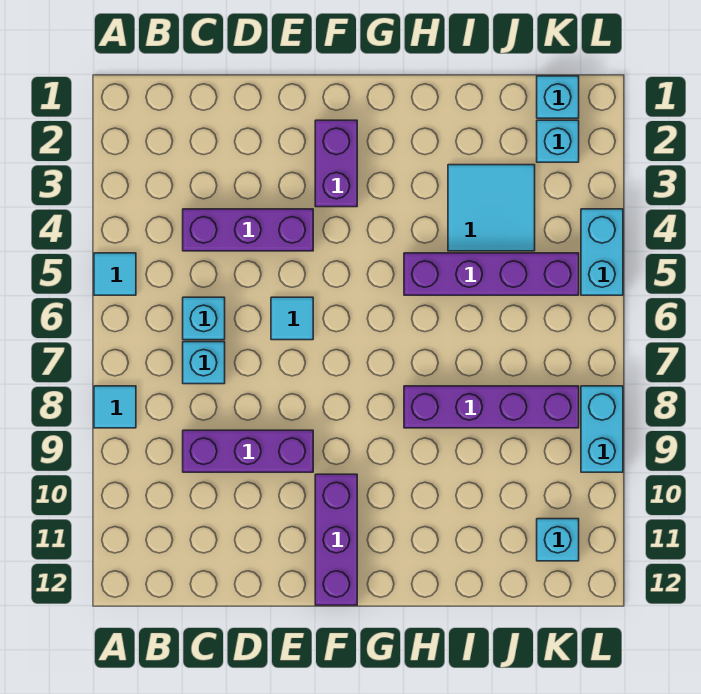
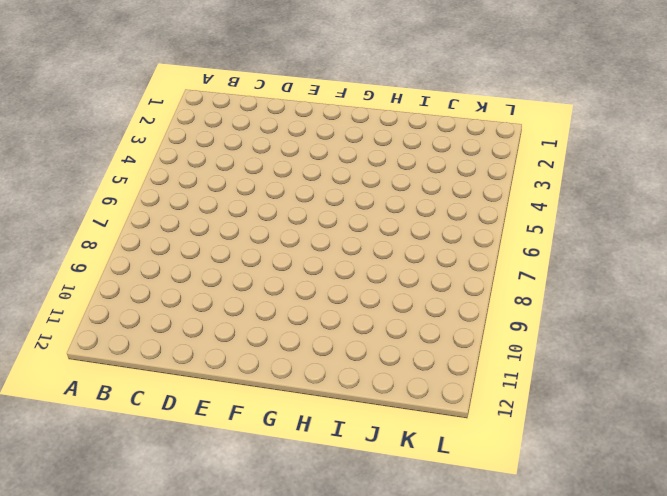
none -> cyan 1x1 tile [94,253,136,295]
none -> cyan 1x1 tile [94,386,136,428]
none -> purple 1x3 brick [183,209,313,251]

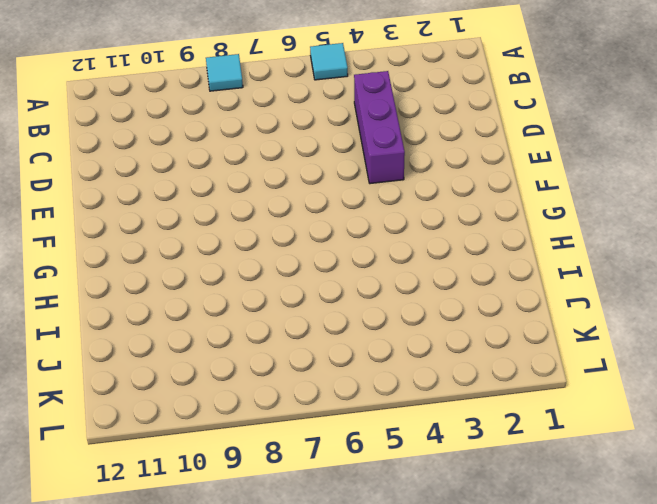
none -> cyan 1x1 brick [183,297,225,340]
none -> cyan 1x1 brick [183,342,225,384]
none -> purple 1x3 brick [183,430,313,472]

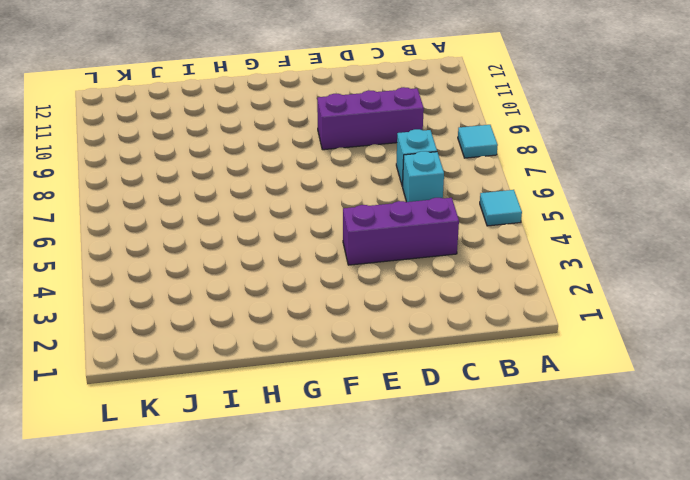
none -> cyan 1x1 tile [271,297,313,340]
none -> purple 1x2 brick [315,120,357,207]
none -> purple 1x3 brick [315,474,357,605]

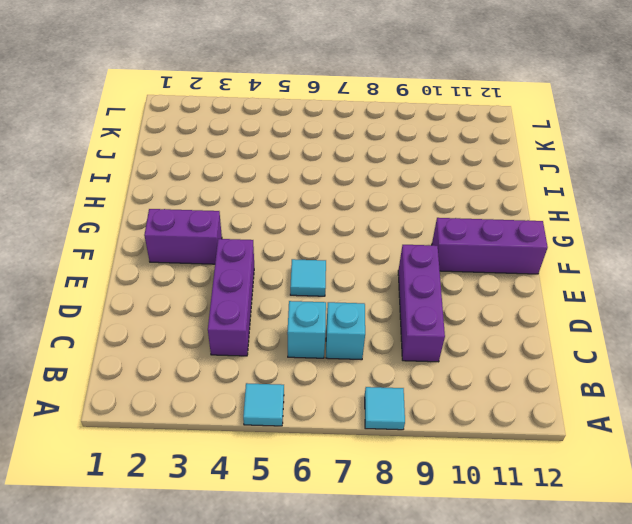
none -> purple 1x4 brick [404,253,579,295]
none -> purple 1x4 brick [404,386,579,428]
none -> cyan 2x2 tile [448,165,535,251]

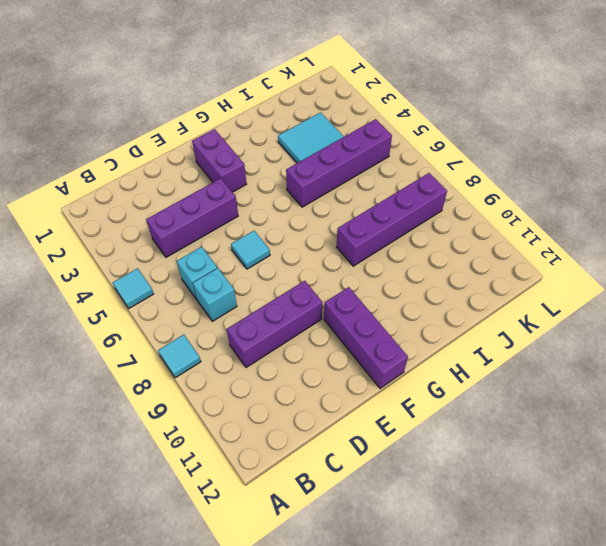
none -> cyan 1x1 brick [537,76,579,118]
none -> cyan 1x1 brick [537,120,579,162]
none -> cyan 1x1 brick [537,519,579,561]

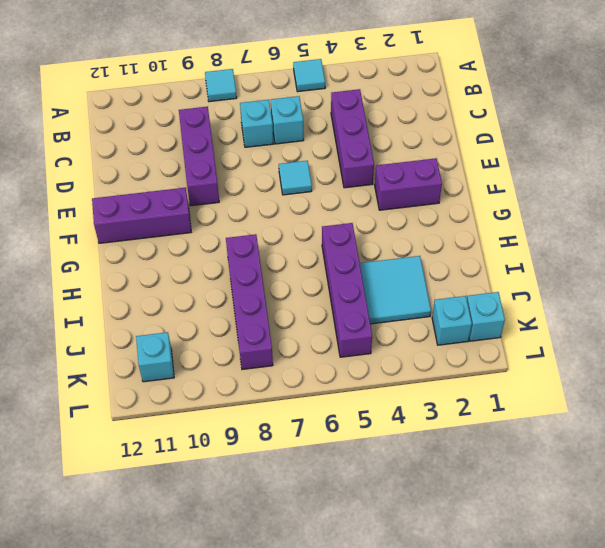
none -> cyan 1x2 brick [581,209,623,295]
none -> cyan 1x2 brick [581,386,623,472]

